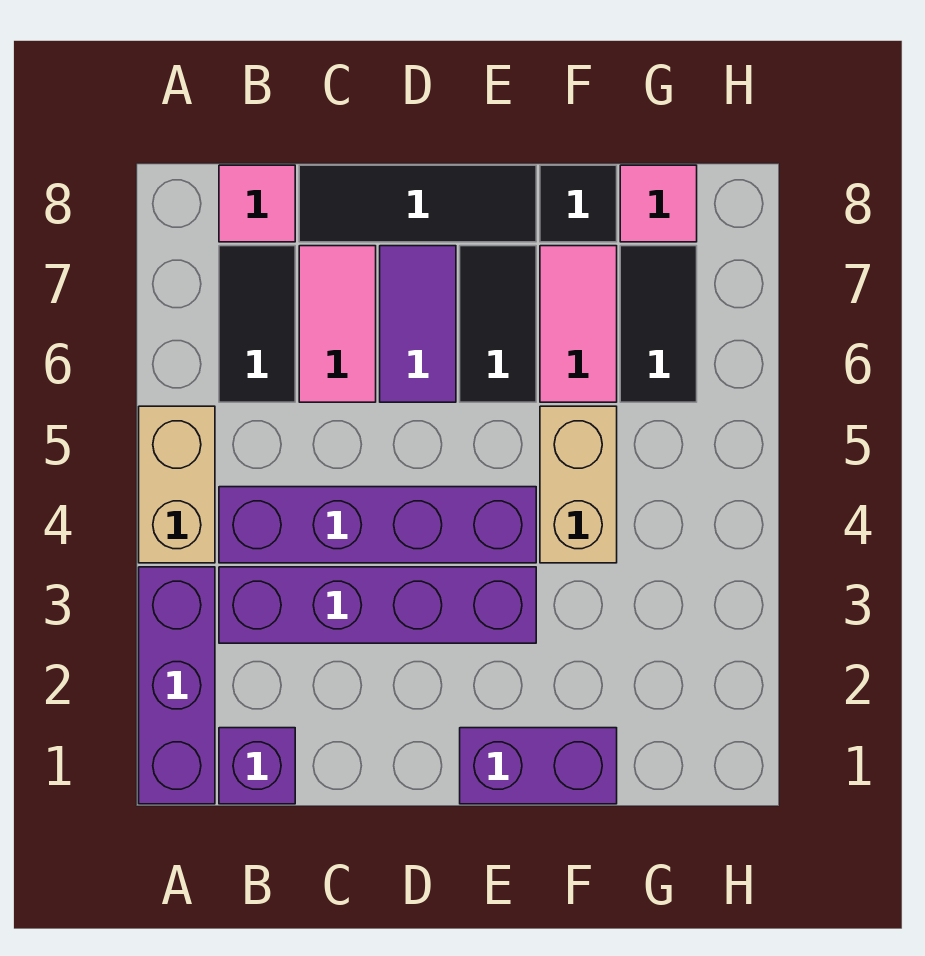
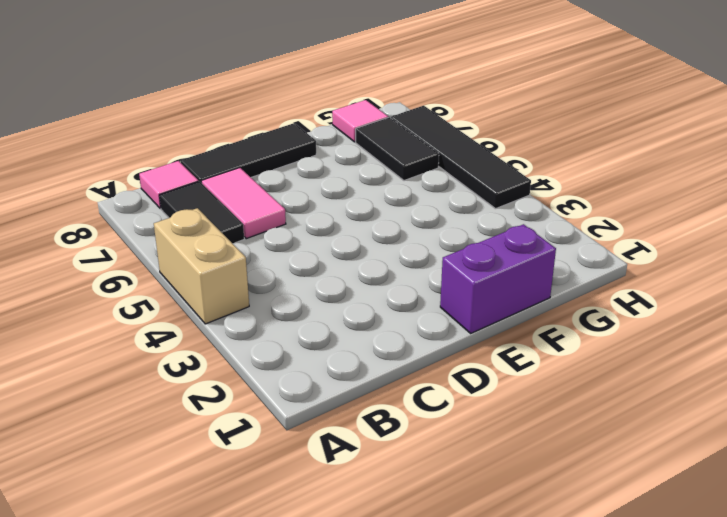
black 1x4 tile [391,106,531,209] -> none
none -> purple 1x3 brick [139,567,215,804]
none -> purple 1x1 brick [219,728,295,804]
none -> purple 1x4 brick [219,567,536,643]

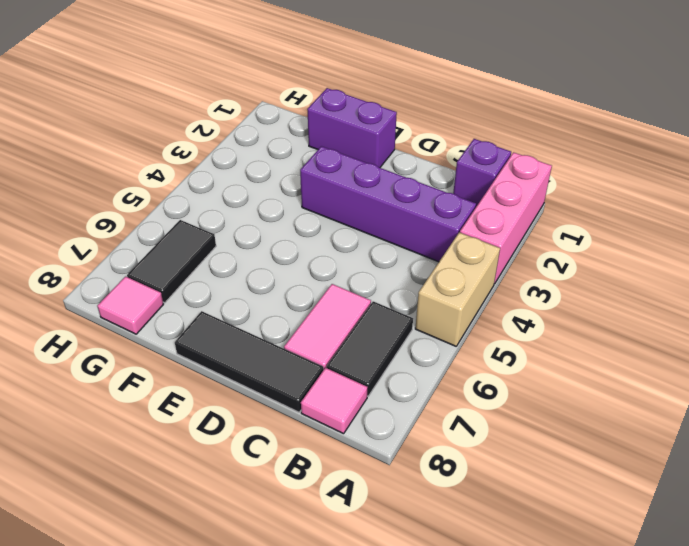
pink 1x3 brick [460,152,552,284] -> purple 1x3 brick [139,567,215,804]
none -> purple 1x4 brick [219,487,536,563]
none -> purple 1x2 tile [380,246,456,402]
none -> black 1x2 tile [460,246,536,402]

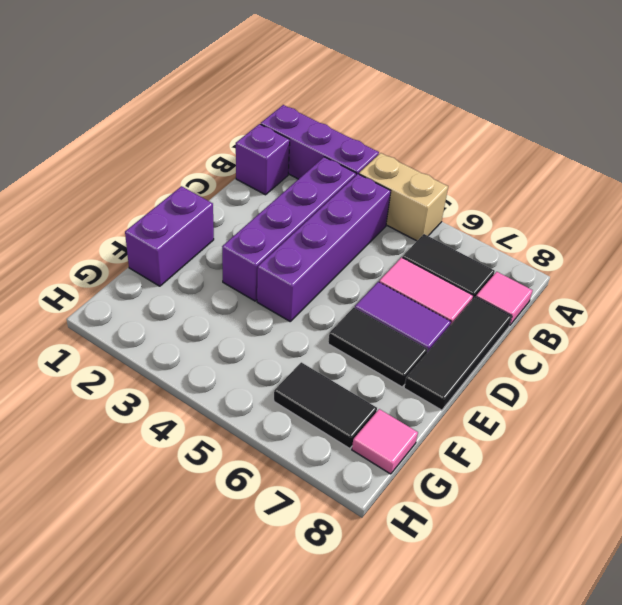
none -> tan 1x2 brick [540,406,617,563]
none -> pink 1x2 tile [540,246,617,402]
none -> black 1x1 tile [540,165,617,242]

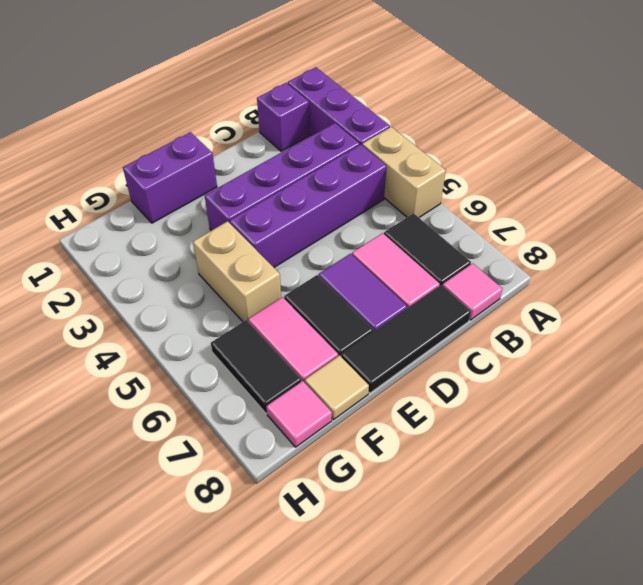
tan 1x1 tile [305,355,369,420] -> black 1x1 tile [540,165,617,242]

